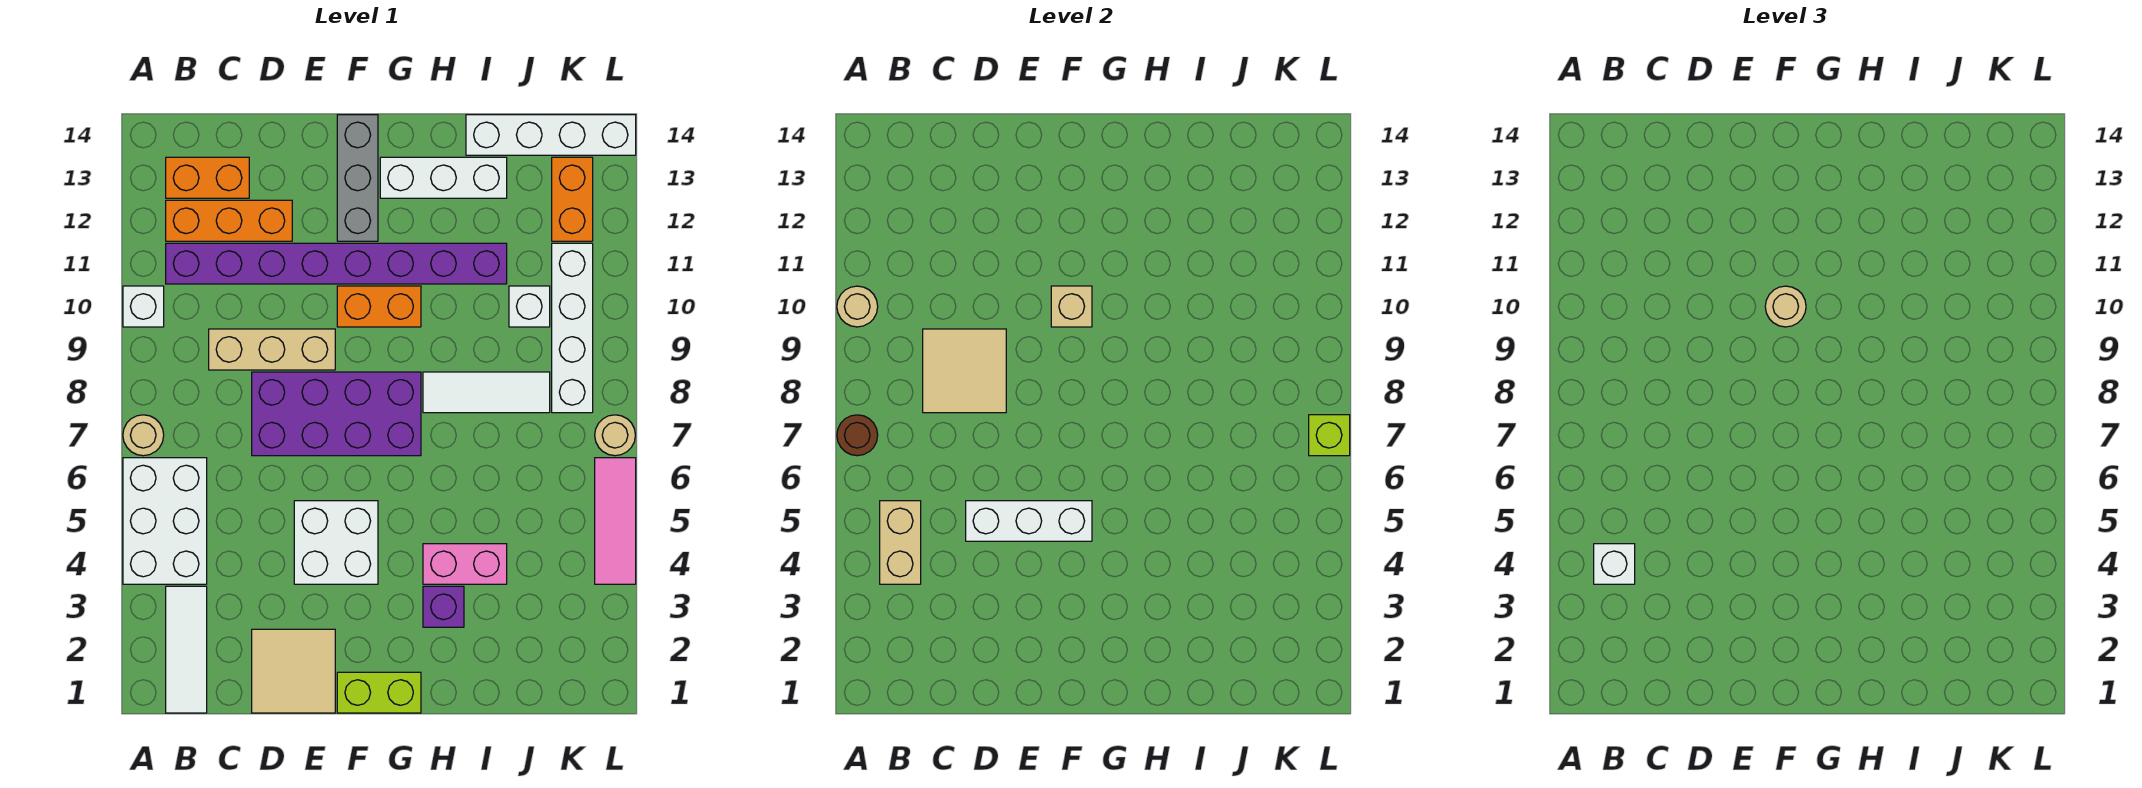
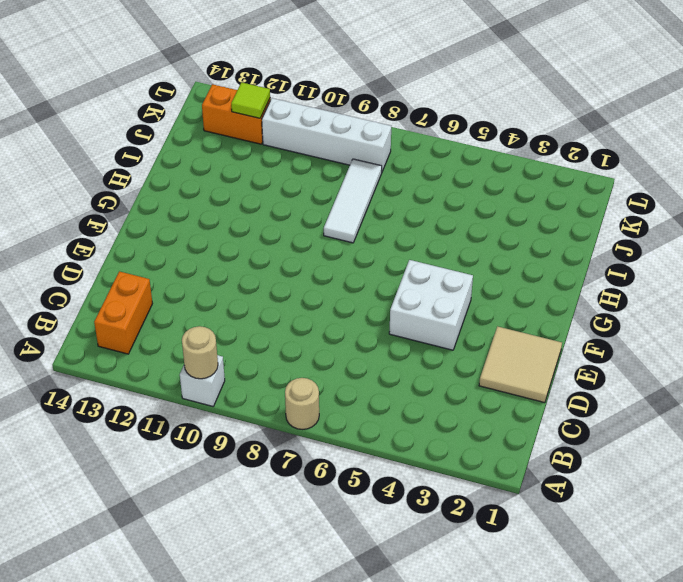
lime 1x1 tile [231,82,270,118] -> none
none -> white 2x3 brick [123,458,207,584]
none -> white 1x3 tile [166,586,207,713]
none -> purple 1x8 brick [166,243,507,284]
none -> orange 1x3 brick [166,200,292,241]

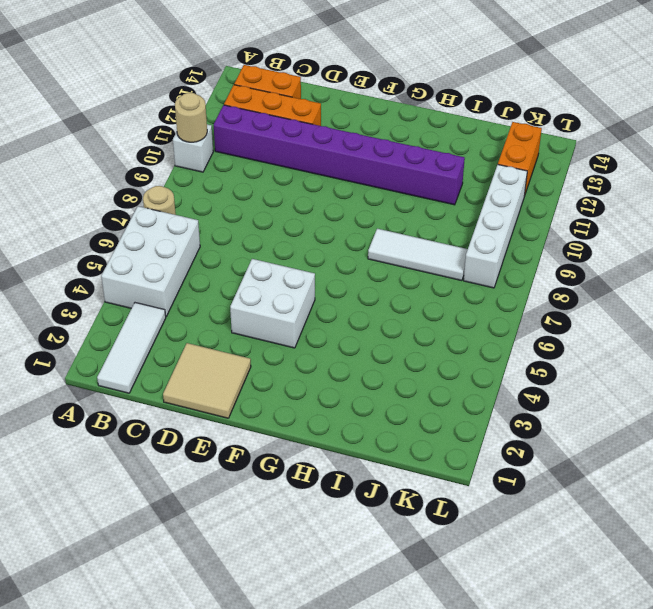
none -> tan 1x3 brick [209,329,335,370]
none -> purple 2x4 brick [252,372,421,456]
none -> lime 1x2 brick [337,672,421,713]
none -> orange 1x2 brick [337,286,421,327]

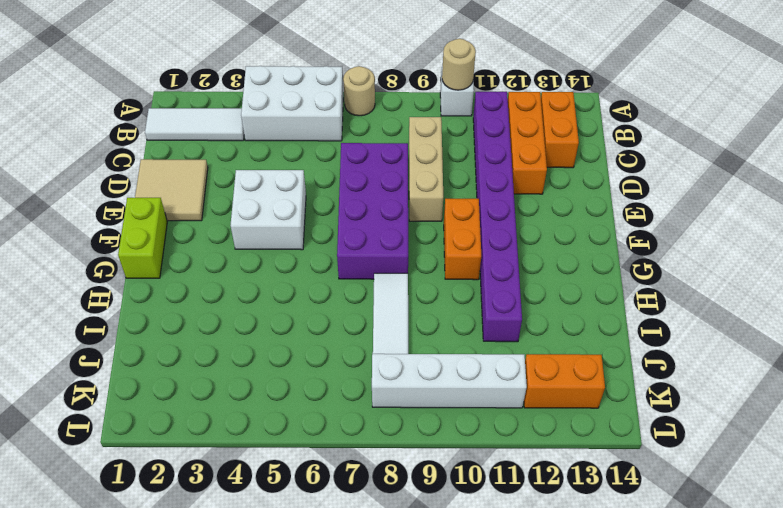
none -> grey 1x3 brick [337,115,378,241]
none -> white 1x3 brick [380,157,507,198]
none -> purple 1x1 brick [423,586,464,627]
none -> pink 1x2 brick [423,544,507,584]

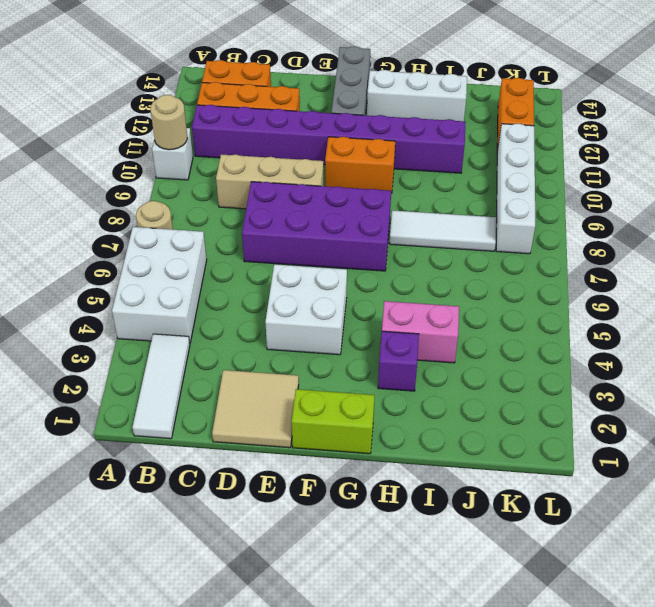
none -> white 1x4 brick [466,115,636,155]
none -> white 1x1 brick [509,286,550,327]
none -> pink 1x3 tile [595,458,636,584]
none -> tan 1x1 round brick [595,415,635,456]

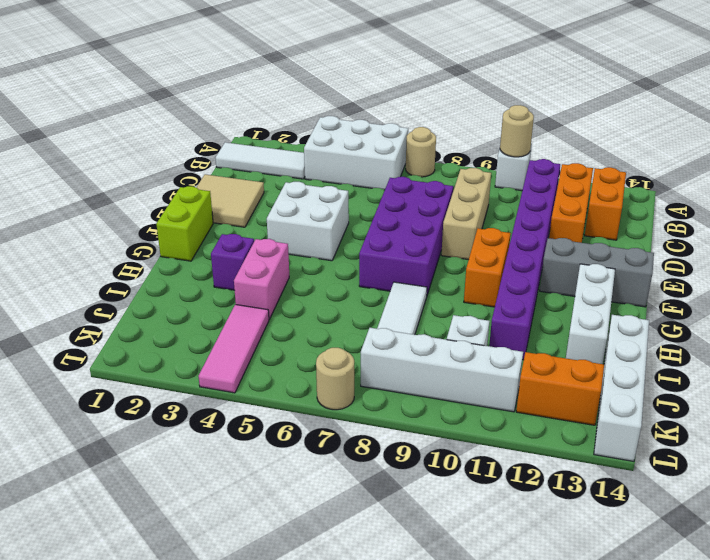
pink 1x3 tile [199,304,269,393] -> pink 1x3 tile turned to [595,458,636,584]
none -> brown 1x1 round brick [837,415,878,456]
none -> tan 1x2 brick [880,501,921,584]
none -> tan 2x2 tile [923,329,1006,413]
none -> white 1x3 brick [966,501,1092,541]

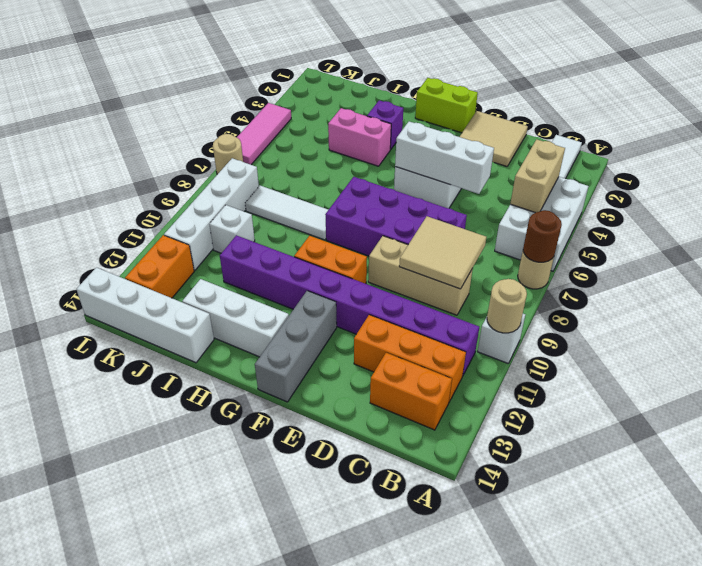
none -> tan 1x1 brick [1051,286,1092,327]
none -> lime 1x1 brick [1309,415,1350,456]
none -> white 1x1 brick [1594,544,1635,584]
none -> tan 1x1 round brick [1765,286,1806,327]

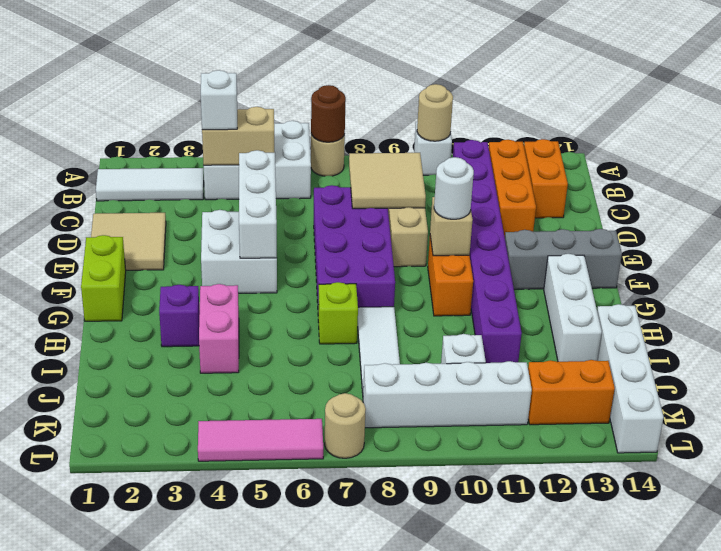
white 1x1 round brick [434,157,474,219] -> tan 1x1 round brick [1765,286,1806,327]
lime 1x1 brick [318,282,358,344] -> lime 1x1 brick moved to [1309,415,1350,456]

